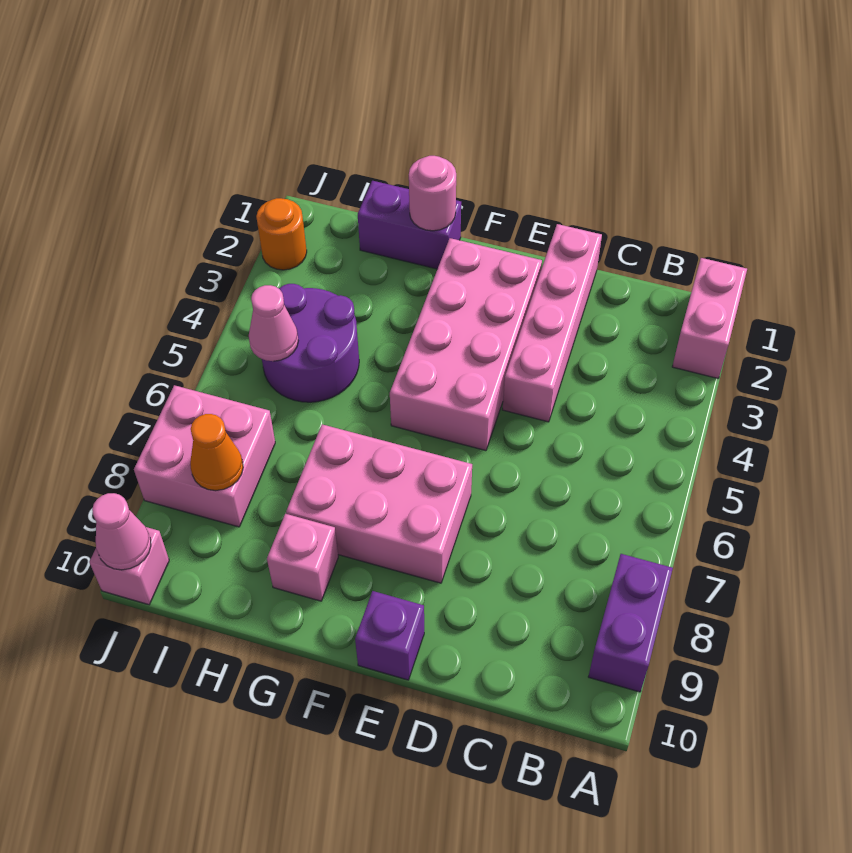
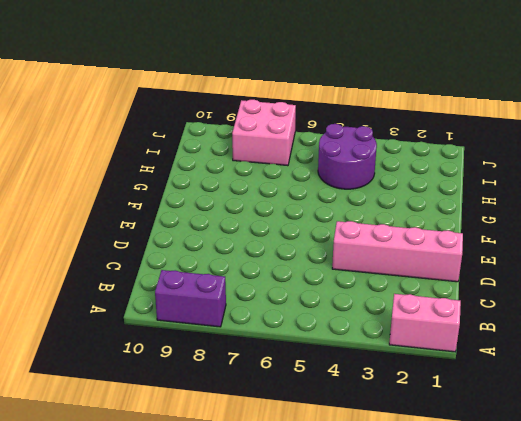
none -> pink 2x4 brick [390,238,542,451]
none -> pink 2x3 brick [286,424,472,583]
none -> purple 1x1 brick [355,591,424,680]

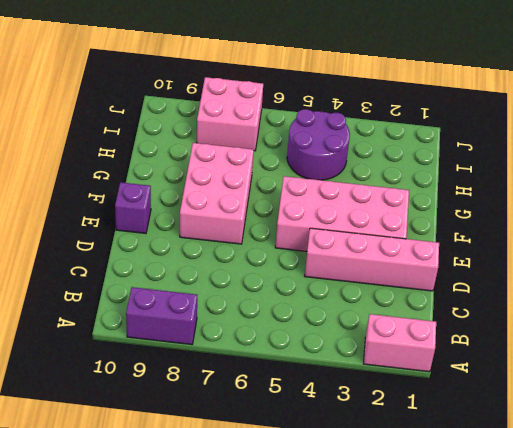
none -> purple 1x2 brick [358,181,461,269]
none -> pink 1x1 brick [267,514,338,601]
none -> orange 1x1 round brick [256,198,307,270]

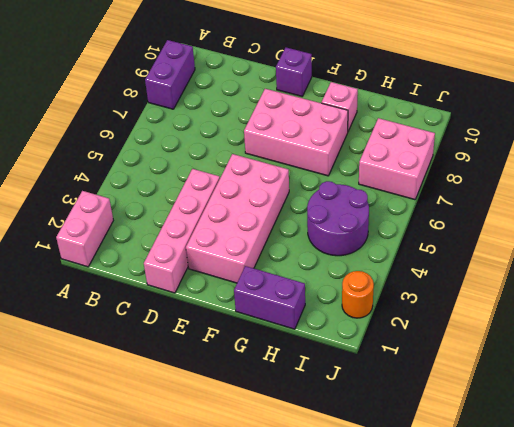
none -> pink 1x1 brick [89,527,169,605]
none -> pink 1x1 round brick [409,156,456,231]
none -> pink 1x1 cone [249,285,298,361]

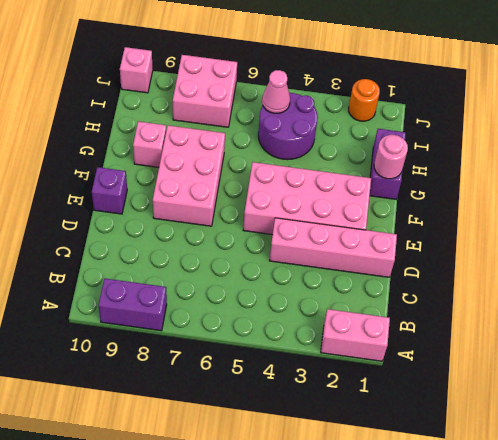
none -> orange 1x1 cone [190,414,243,490]
none -> pink 1x1 cone [92,493,151,570]

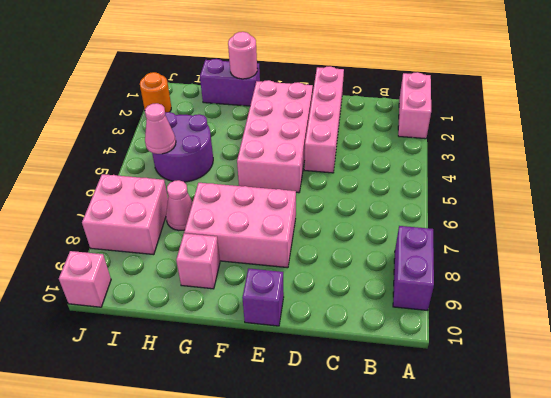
pink 1x1 cone [166,180,193,230] -> pink 1x1 cone moved to [92,493,151,570]
none -> orange 1x1 cone [190,414,243,490]

